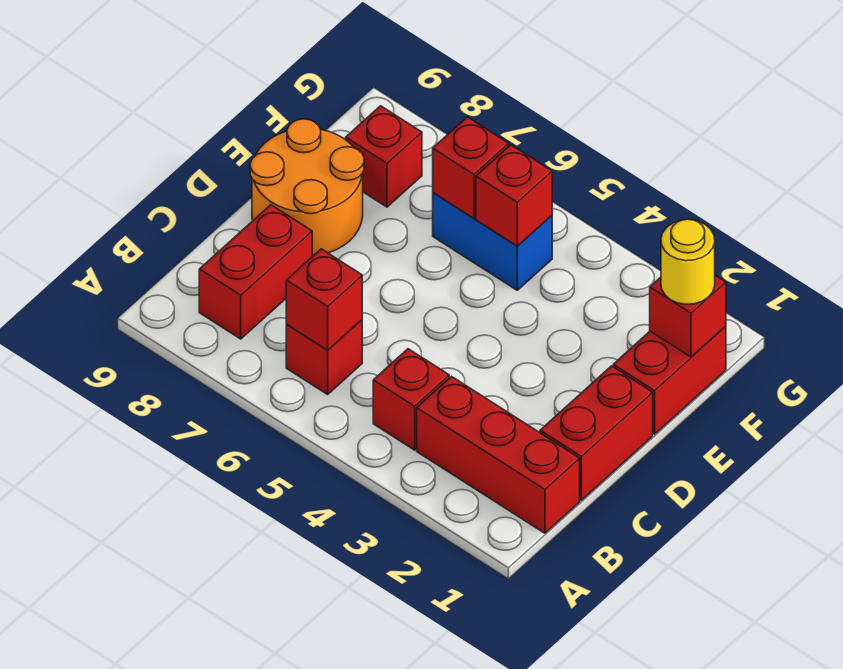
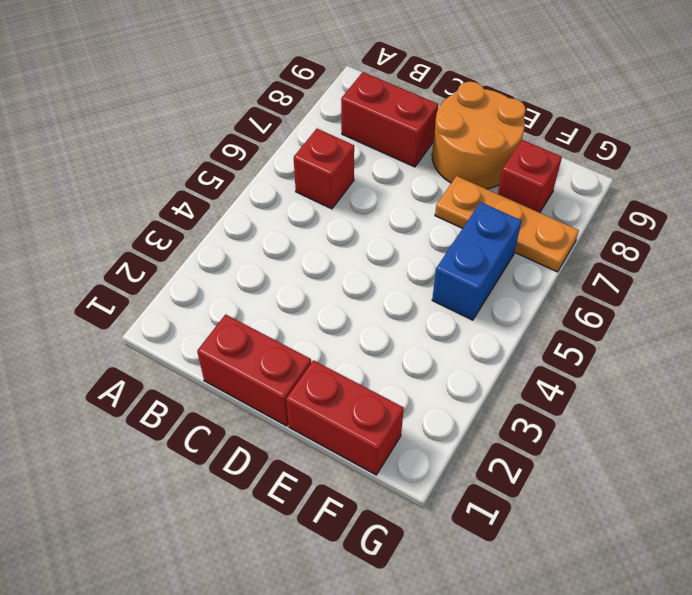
orange 1x3 plate [435,176,579,272] -> none
none -> red 1x3 brick [417,377,580,533]
none -> red 1x1 brick [373,349,449,450]
none -> red 1x1 brick [286,249,362,350]

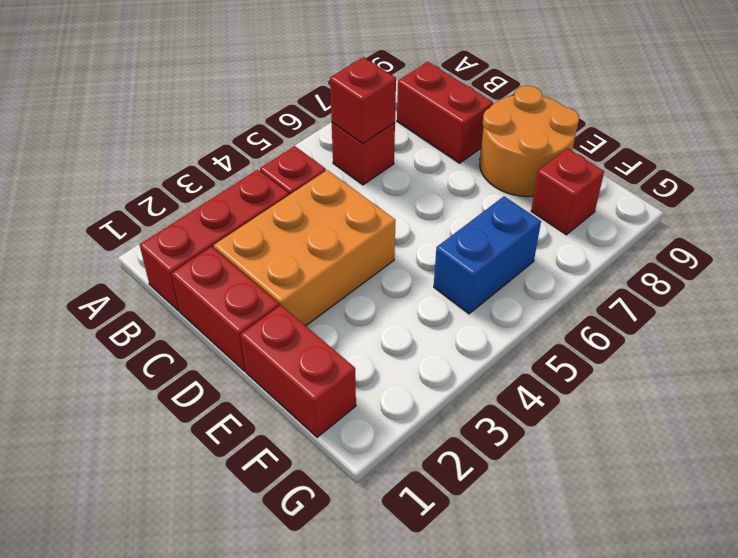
orange 2x3 brick [214,170,396,326] -> none
none -> red 1x1 brick [650,275,726,357]
none -> red 1x1 brick [476,145,552,246]
none -> red 1x1 brick [433,117,509,218]

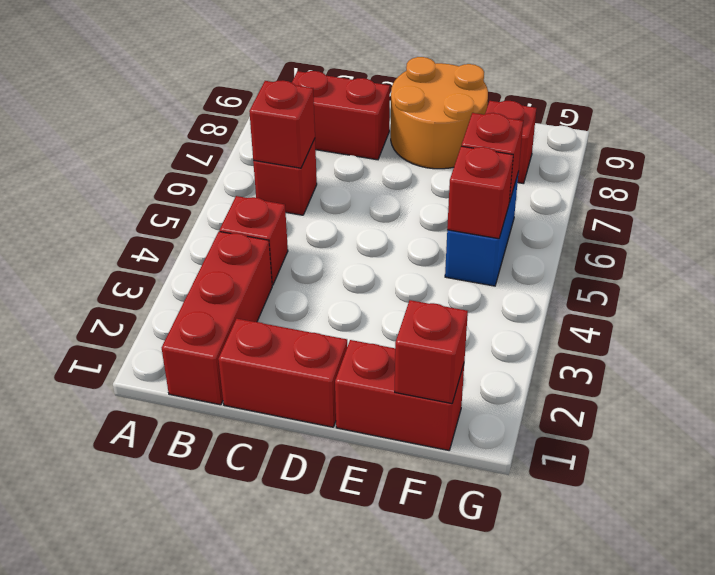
none -> yellow 1x1 round brick [661,219,715,304]

